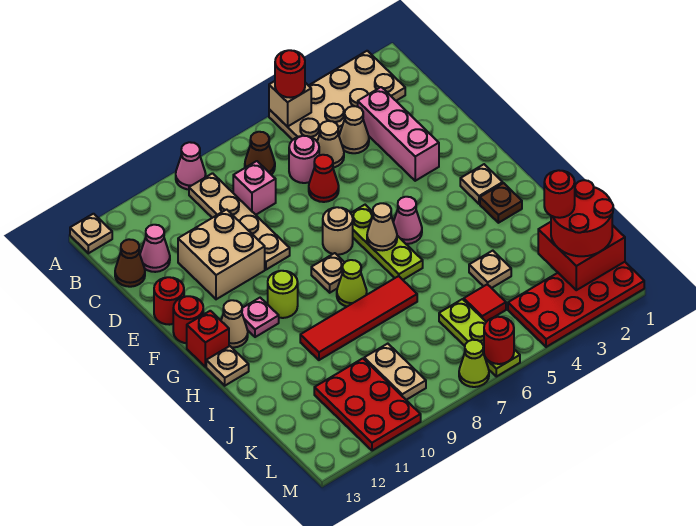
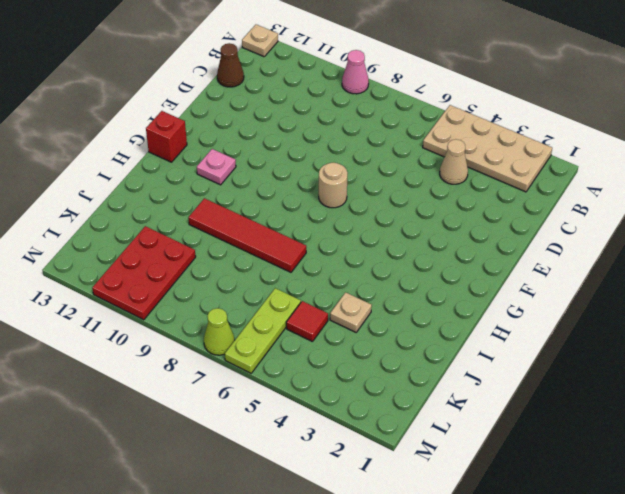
none -> brown 1x1 cone [245,132,275,175]
none -> tan 1x4 plate [189,173,290,270]
none -> pink 1x3 brick [358,87,439,181]
none -> tan 1x1 cone [317,121,344,168]

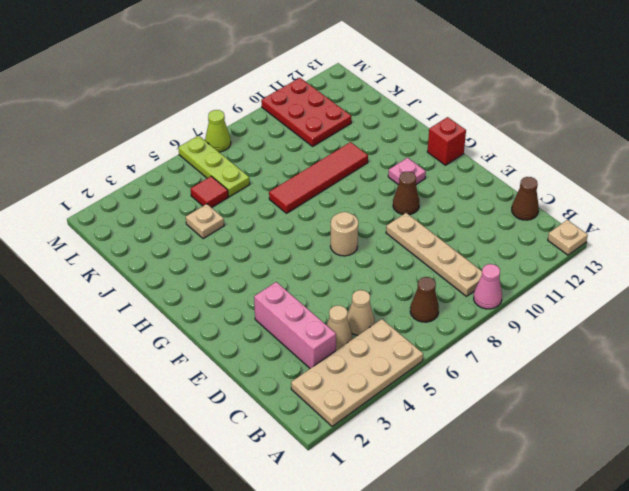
brown 1x1 cone [393,172,419,215] -> none
none -> pink 1x1 round brick [289,136,319,183]
none -> pink 1x1 brick [233,161,276,215]
none -> pink 1x1 cone [140,225,170,272]
none -> red 1x1 cone [309,155,339,202]

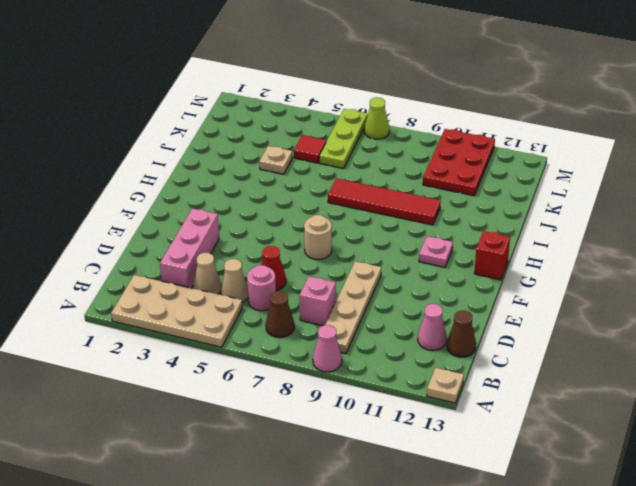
none -> tan 2x2 brick [178,209,265,299]
none -> red 1x1 round brick [154,277,184,325]
none -> lime 1x3 plate [351,205,423,280]
none -> red 1x1 round brick [173,296,203,343]

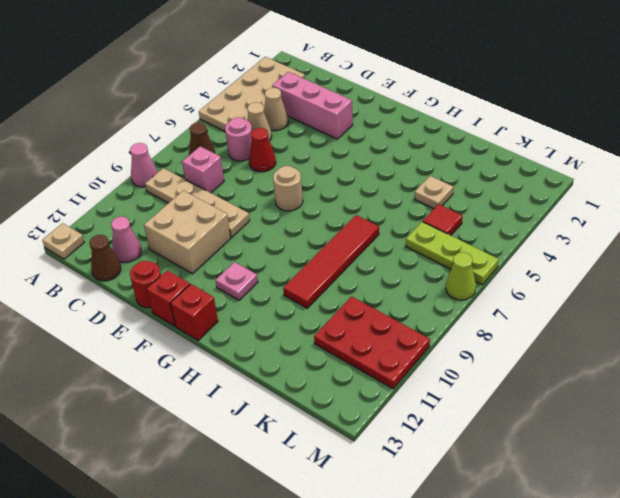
red 1x1 brick [147,270,190,326] -> red 1x1 round brick [173,296,203,343]
none -> lime 1x3 plate [351,205,423,280]
none -> tan 1x1 plate [460,164,503,204]
none -> pink 1x1 cone [393,197,422,244]
none -> tan 1x1 plate [311,253,345,293]

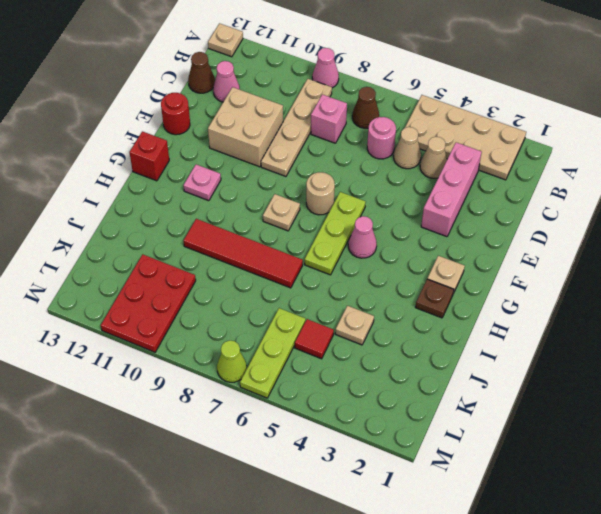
none -> red 1x1 cone [309,155,339,202]
none -> red 1x1 round brick [173,296,203,343]
none -> lime 1x1 round brick [268,271,298,318]
none -> tan 1x1 cone [221,300,248,348]

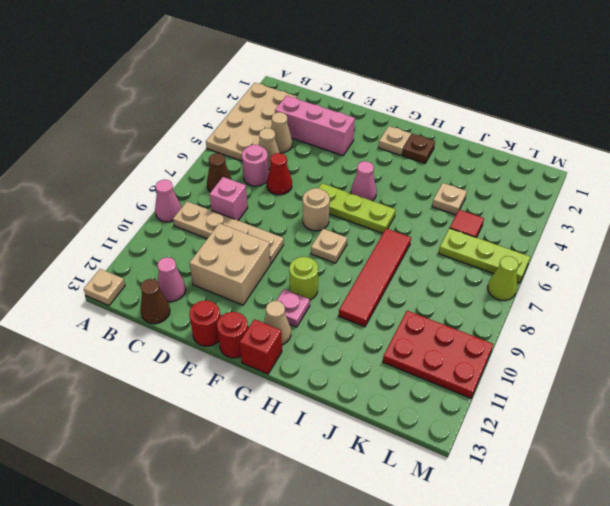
none -> lime 1x1 cone [337,260,367,306]
none -> tan 1x1 plate [206,346,249,386]
none -> tan 1x2 plate [364,344,426,400]
none -> red 2x4 plate [508,262,644,347]

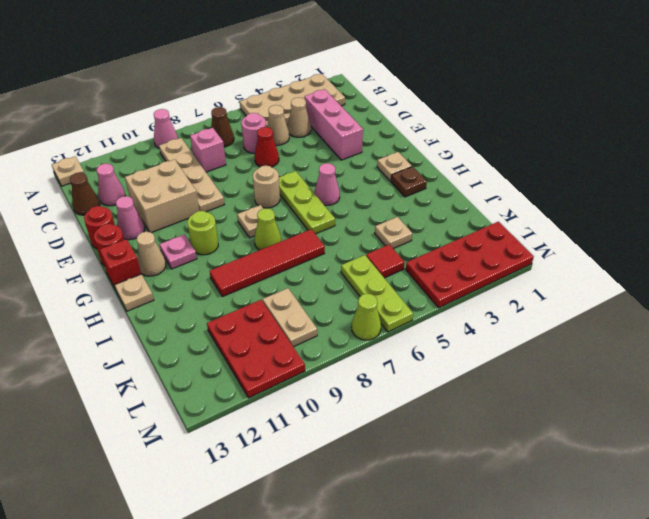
pink 1x1 cone [116,196,145,240] -> none
none -> tan 1x1 brick [269,81,311,127]
none -> tan 1x1 cone [367,203,397,250]
none -> red 2x2 brick [538,222,625,290]
none -> red 1x1 round brick [484,317,514,364]

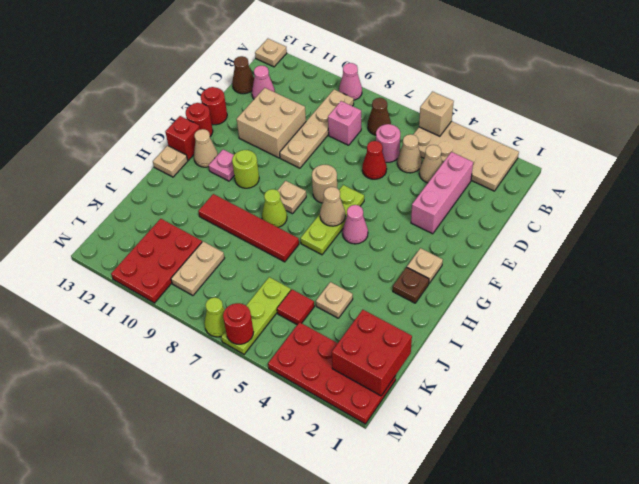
none -> red 1x1 round brick [275,50,305,98]
none -> red 2x2 round brick [551,180,613,256]
none -> red 1x1 round brick [544,170,575,218]

